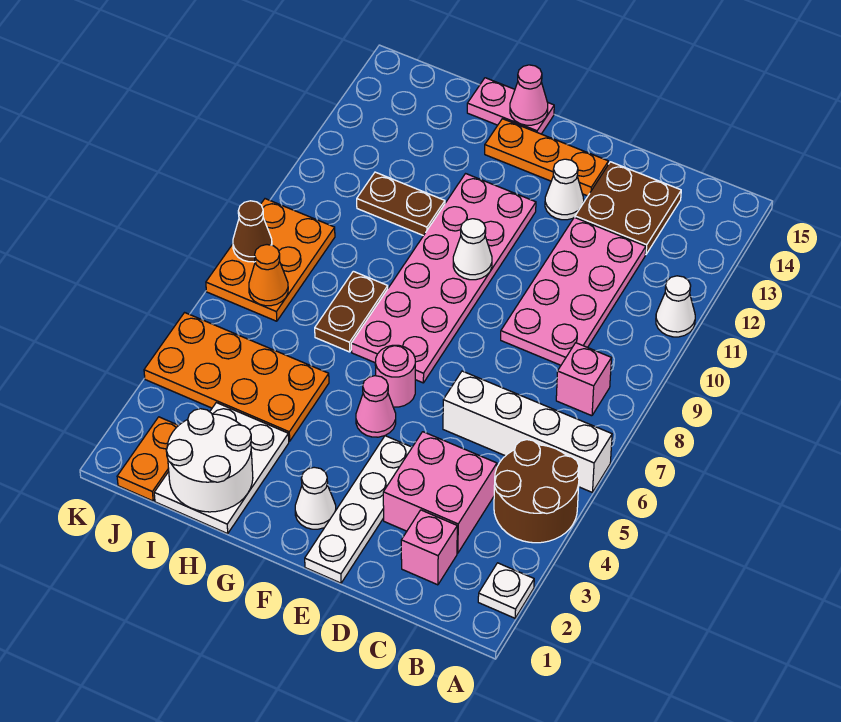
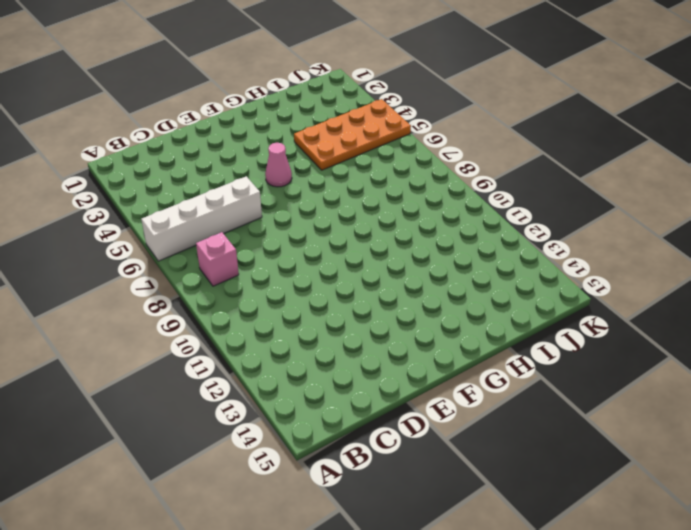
none -> white 1x1 plate [478,563,534,618]
none -> brown 2x2 round brick [494,440,579,543]
none -> white 1x1 cone [656,276,695,337]

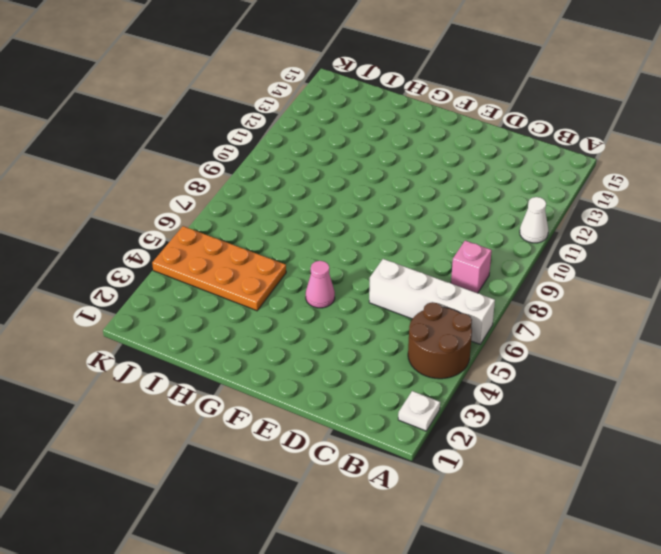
none -> pink 1x1 brick [401,510,457,585]
none -> pink 2x2 brick [383,432,497,553]
none -> pink 2x4 plate [501,217,646,365]

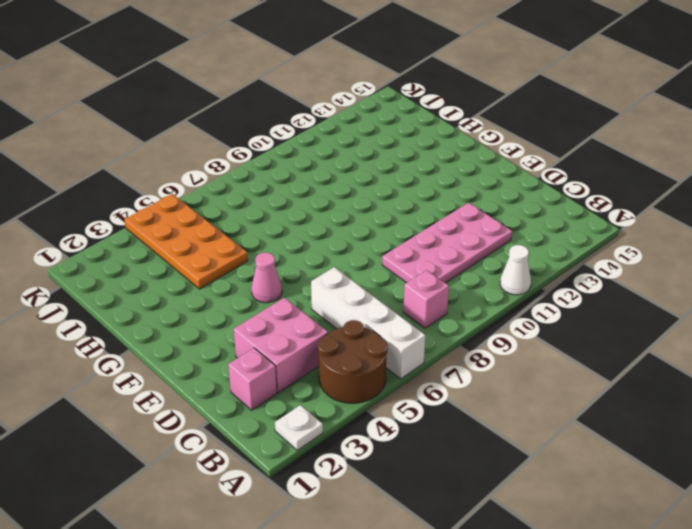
none -> brown 2x2 plate [575,162,681,255]
none -> white 1x4 plate [305,436,412,583]
none -> white 1x1 cone [545,159,584,220]

